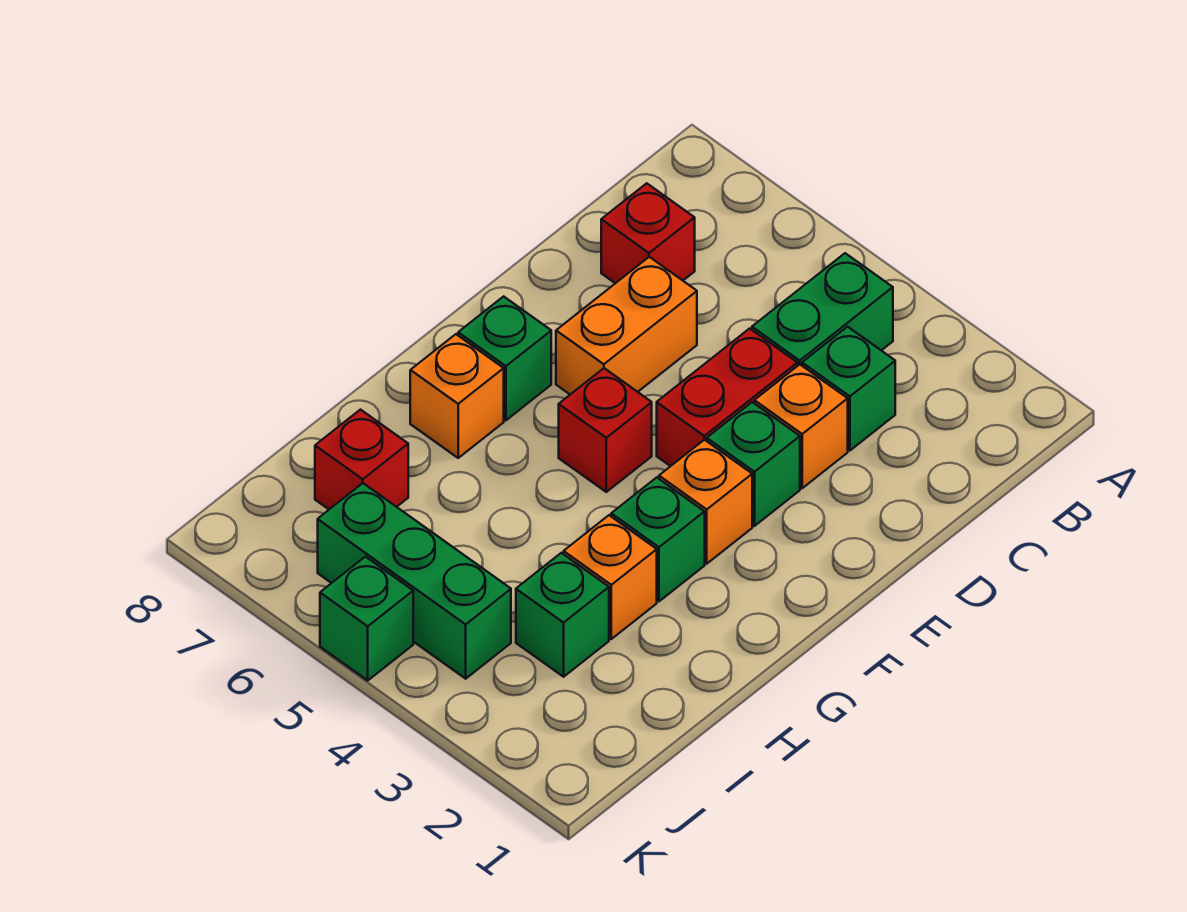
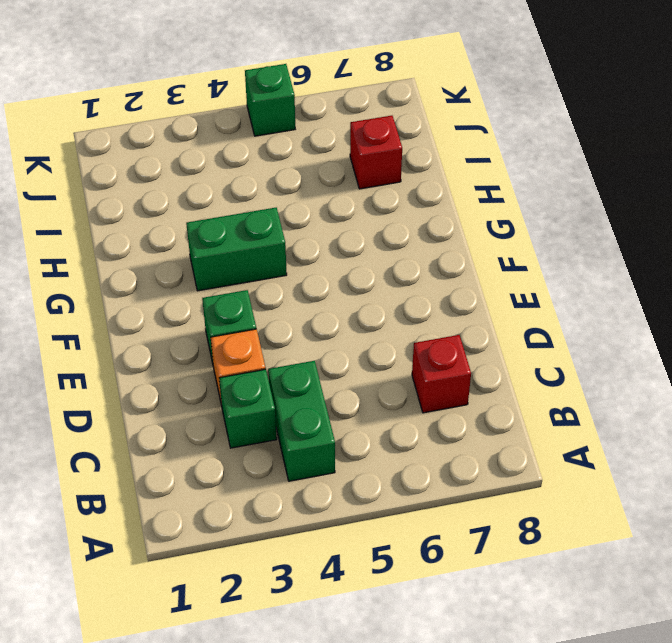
green 1x2 brick [186,208,287,291] -> green 1x1 brick [611,477,705,601]
none -> red 1x2 brick [657,329,797,466]
none -> orange 1x2 brick [556,257,697,394]
none -> orange 1x1 brick [659,440,752,564]

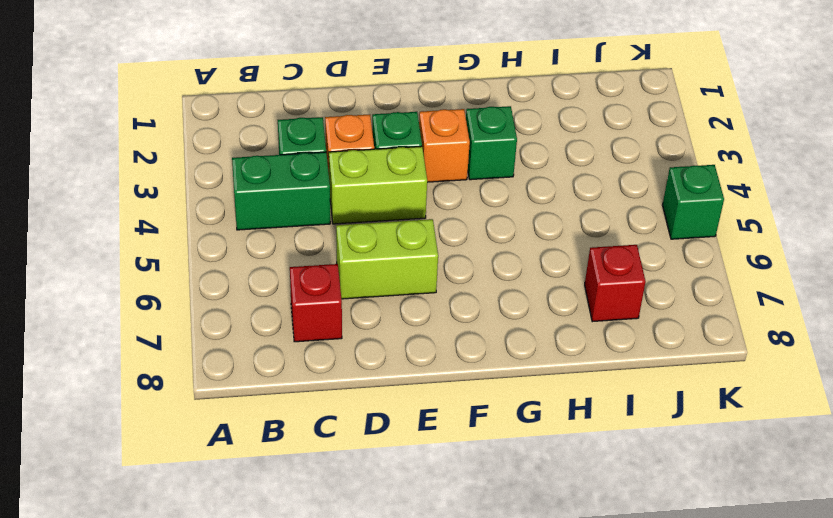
lime 1x2 brick [329,146,427,224] -> red 1x2 brick [657,329,797,466]
lime 1x2 brick [336,219,438,299] -> orange 1x2 brick [556,257,697,394]
none -> red 1x1 brick [559,368,652,492]
none -> green 1x1 brick [458,296,551,420]
none -> orange 1x1 brick [410,334,504,458]

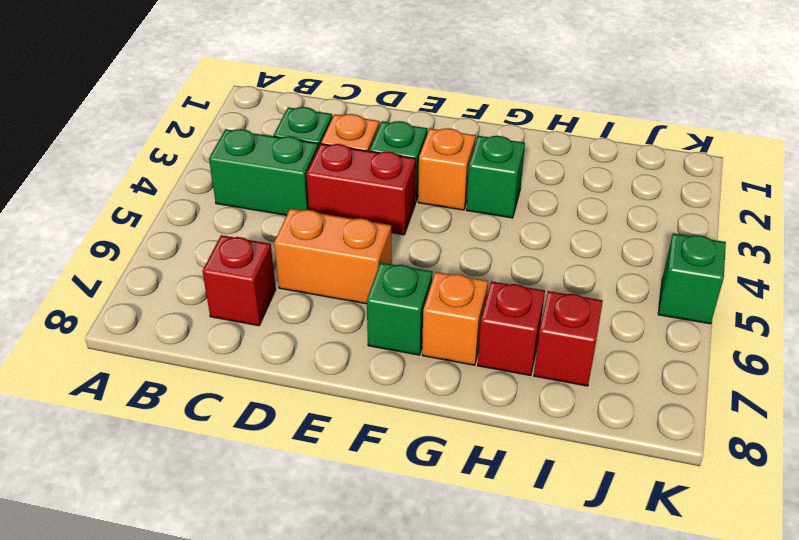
red 1x1 brick [478,281,545,376] -> red 1x1 brick moved to [559,368,652,492]
none -> orange 1x1 brick [564,515,657,639]
none -> green 1x1 brick [516,553,609,677]
none -> green 1x3 brick [318,483,511,679]

